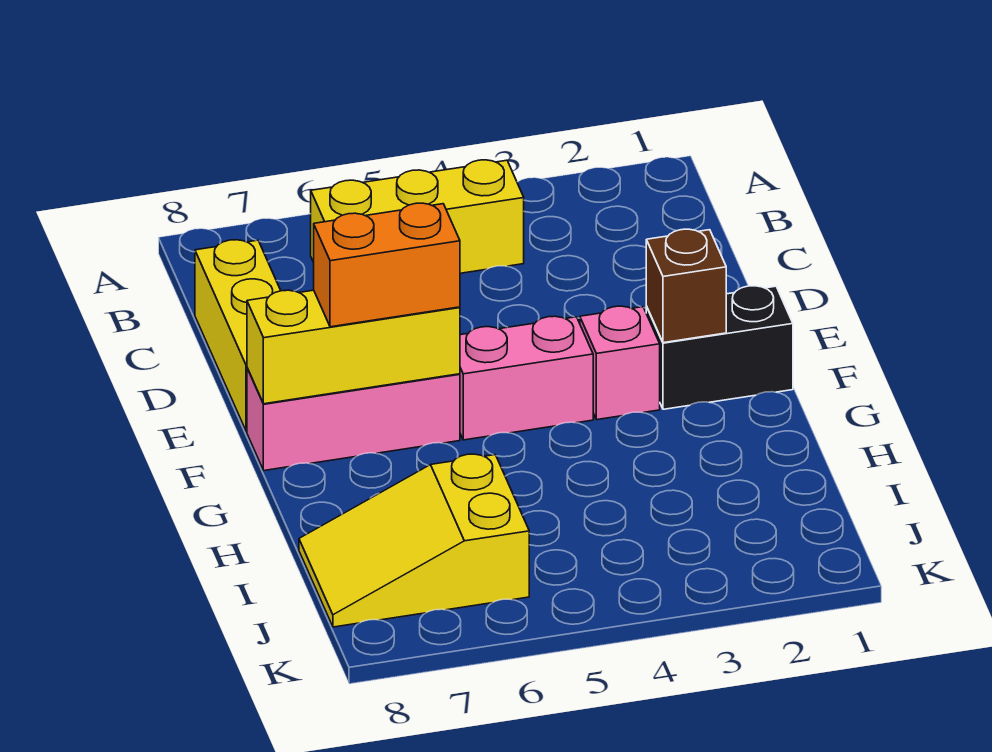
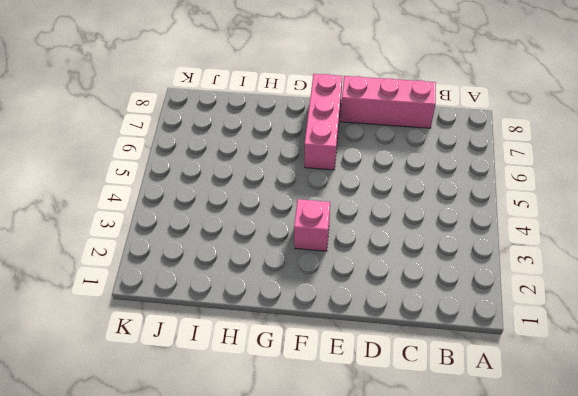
pink 1x3 brick [341,76,436,128] -> yellow 1x3 brick [195,240,281,431]
none -> yellow 1x3 brick [311,160,524,273]
none -> black 1x2 brick [646,286,793,409]

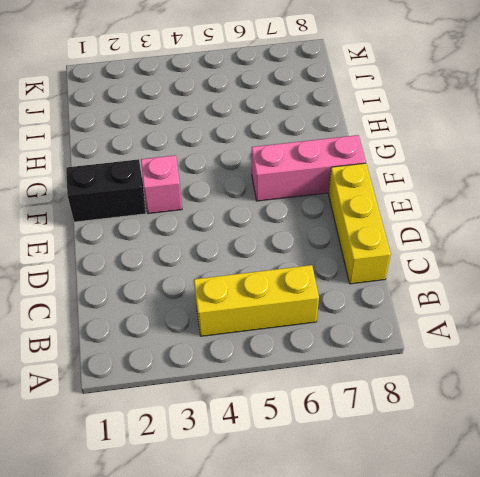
none -> pink 1x2 brick [460,316,593,440]
none -> yellow 2x3 slope [299,454,529,627]

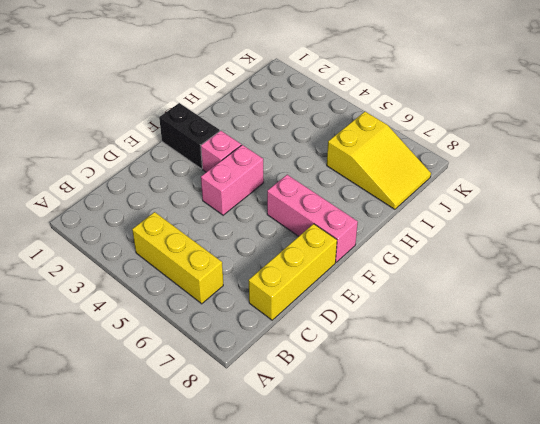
pink 1x2 brick [201,145,264,215] -> pink 1x2 brick turned to [460,316,593,440]
none -> brown 1x1 brick [646,229,726,343]
none -> yellow 1x3 brick [247,290,460,404]

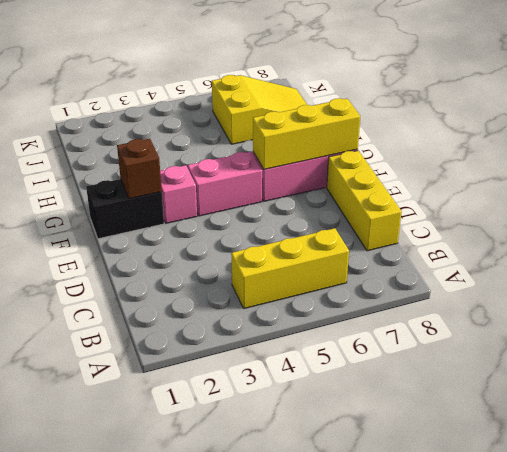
none -> orange 1x2 brick [314,203,460,327]

